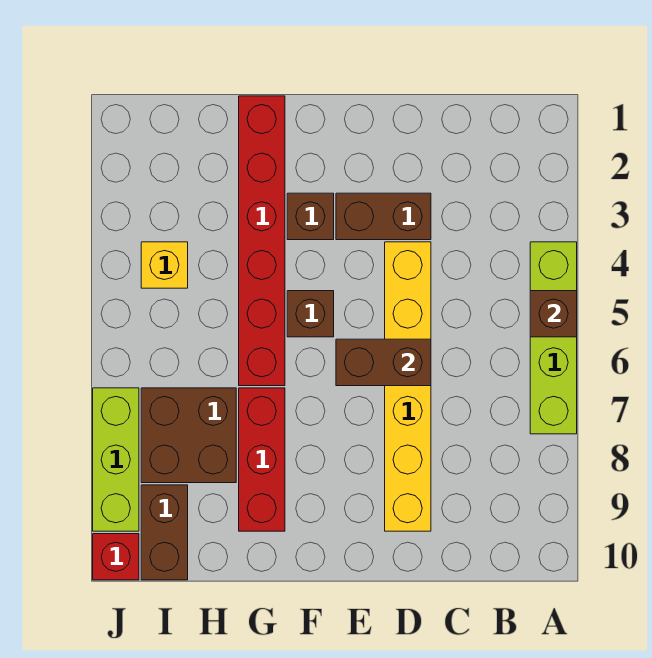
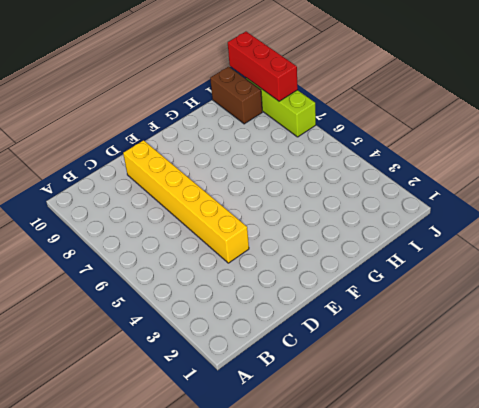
red 1x3 brick [228,32,298,101] -> red 1x3 brick moved to [239,388,285,531]
none -> lime 1x4 brick [530,242,577,434]
none -> brown 1x2 brick [336,193,431,240]
none -> brown 1x1 brick [287,193,334,240]

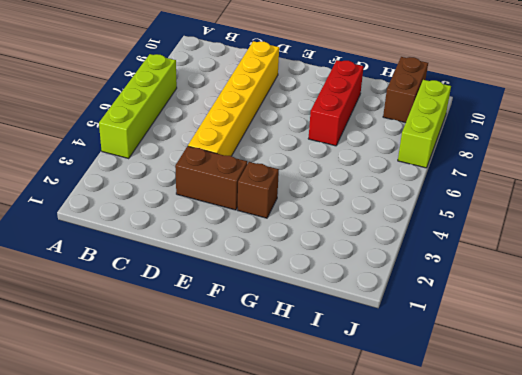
none -> brown 1x1 brick [287,291,334,337]
none -> red 1x6 brick [239,96,285,386]
none -> brown 2x2 brick [141,388,236,483]

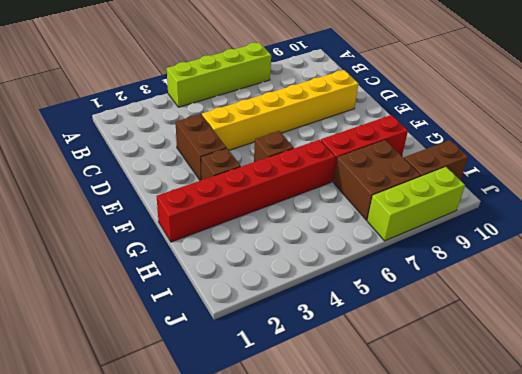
none -> yellow 1x1 brick [141,242,188,288]
none -> red 1x1 brick [93,534,139,580]
none -> brown 1x1 brick [530,291,577,337]

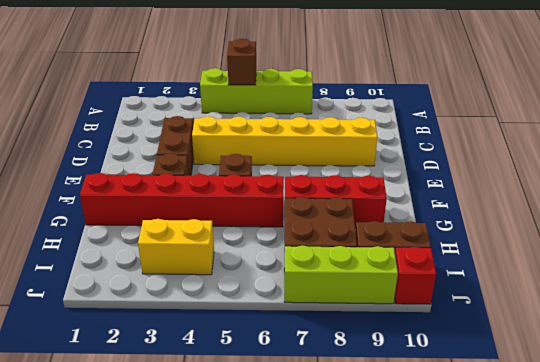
yellow 1x2 brick [138,219,214,275] -> yellow 1x1 brick [141,242,188,288]
none -> brown 1x2 brick [336,339,431,386]

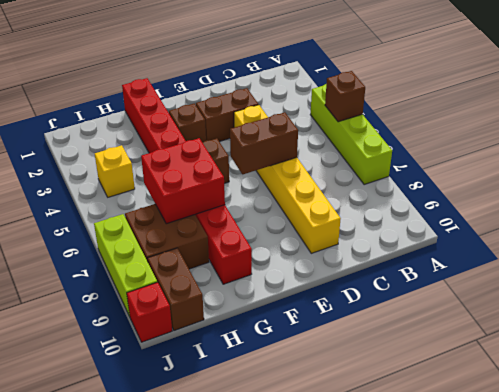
red 2x2 brick [141,138,225,224] -> none

